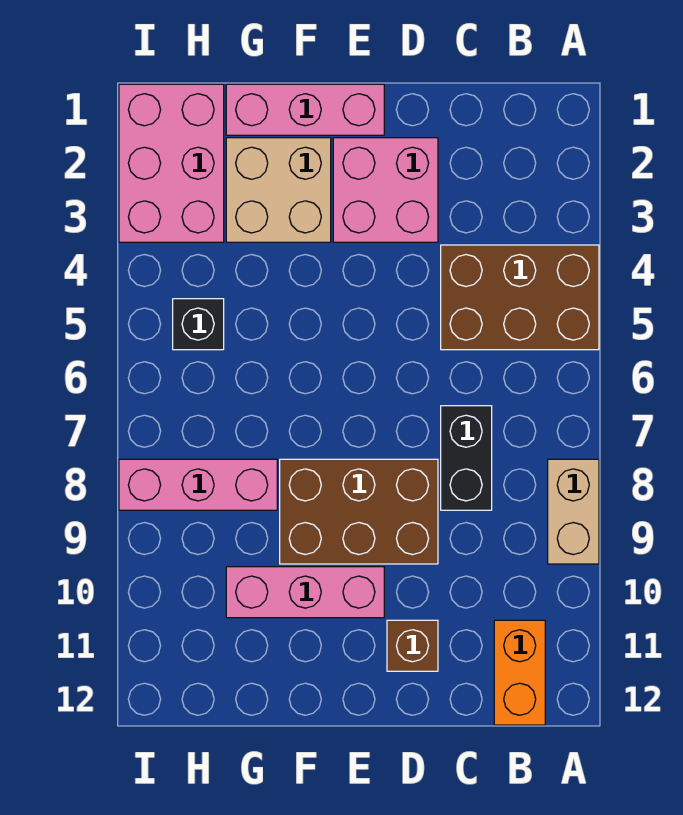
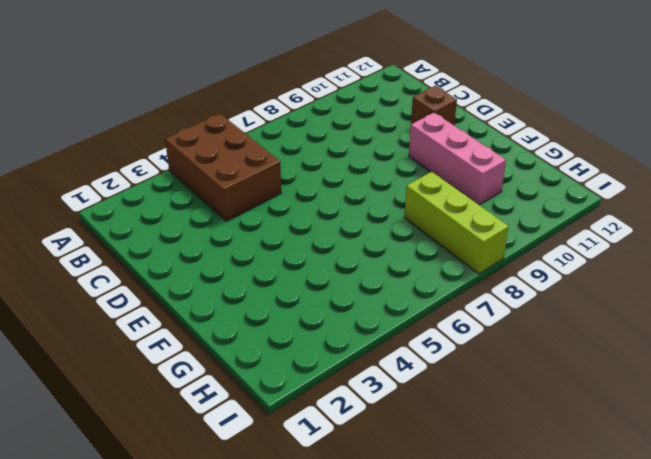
lime 1x3 brick [404,172,509,274] -> pink 1x3 brick [119,459,277,510]
none -> tan 1x2 brick [548,459,599,564]
none -> orange 1x2 brick [494,620,545,725]
none -> black 1x2 brick [441,406,492,510]

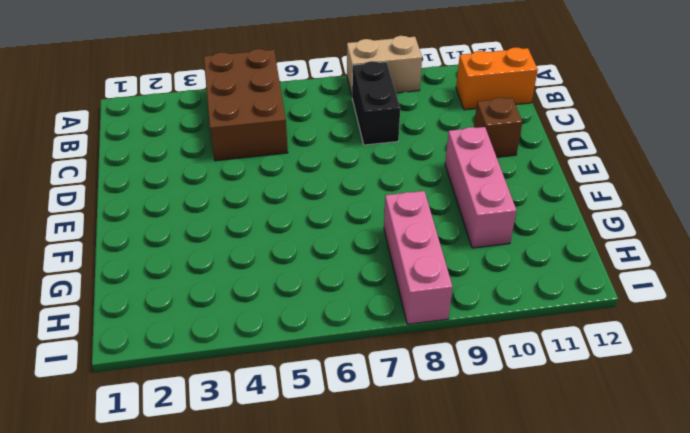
black 1x2 brick [352,61,400,145] -> black 1x2 brick turned to [441,406,492,510]
none -> pink 2x2 brick [333,138,438,242]
none -> brown 2x3 brick [280,459,438,564]
none -> pink 1x3 brick [226,84,384,135]

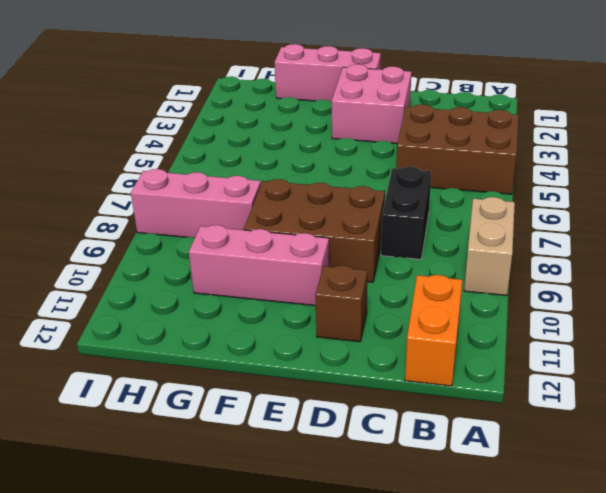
none -> tan 2x2 brick [226,138,331,242]
none -> pink 2x3 brick [119,84,224,242]
none -> black 1x1 brick [173,299,224,350]

